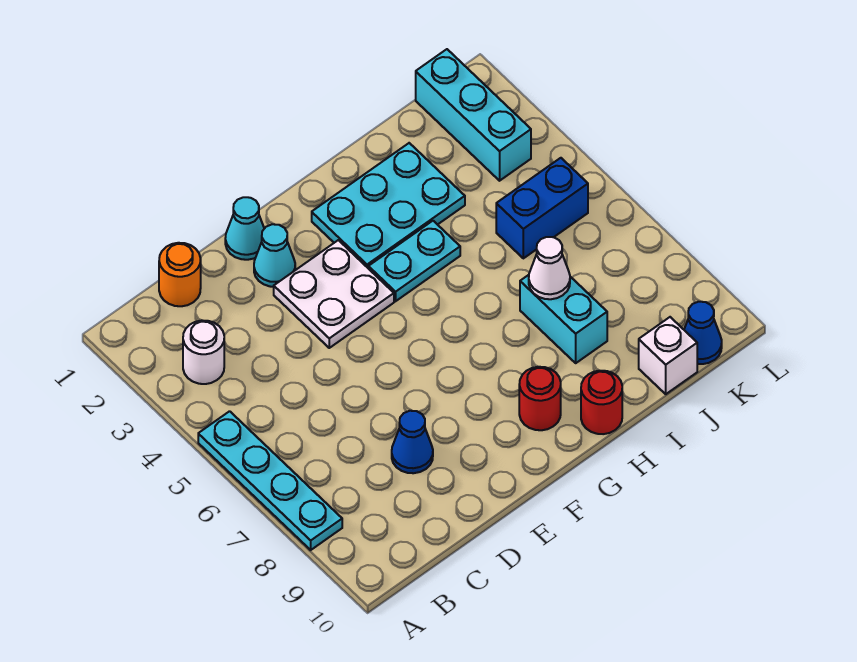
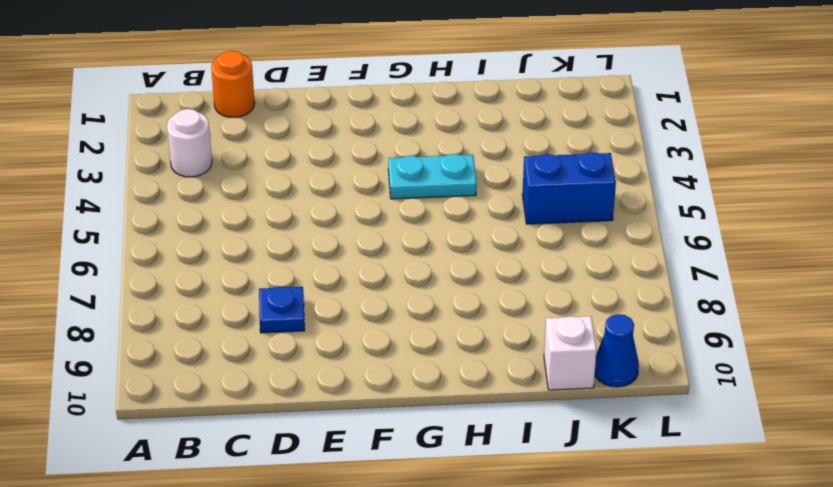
blue 1x1 plate [259,287,305,333] -> blue 1x1 cone [392,411,433,473]
none -> cyan 1x4 plate [198,411,342,550]
none -> cyan 1x1 cone [225,197,264,260]
none -> cyan 1x1 cone [254,224,295,287]

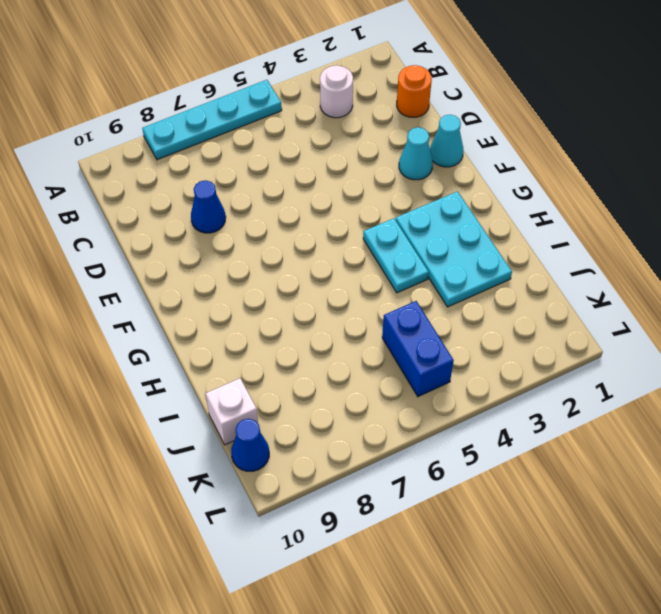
none -> white 2x2 plate [274,240,394,348]
none -> red 1x1 round brick [519,367,561,430]
none -> red 1x1 round brick [581,371,622,434]

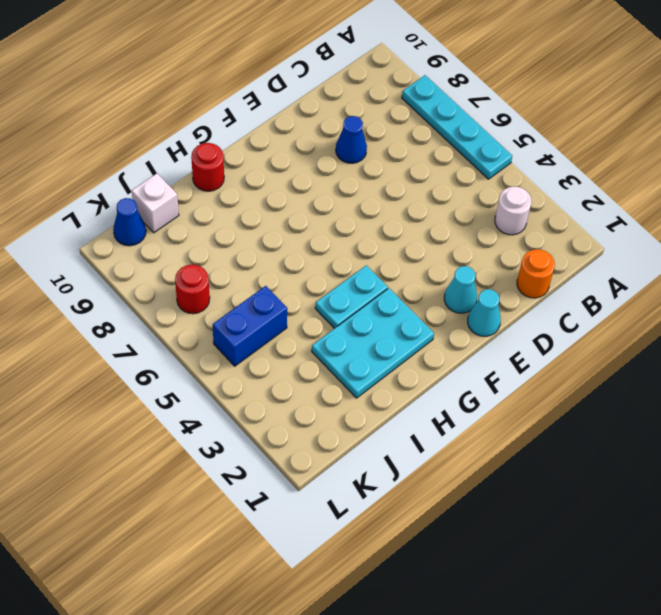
red 1x1 round brick [175,265,210,314] -> red 1x1 round brick moved to [519,367,561,430]
none -> white 2x2 plate [274,240,394,348]
none -> cyan 1x2 brick [520,275,607,363]
none -> cyan 1x3 brick [416,49,531,181]

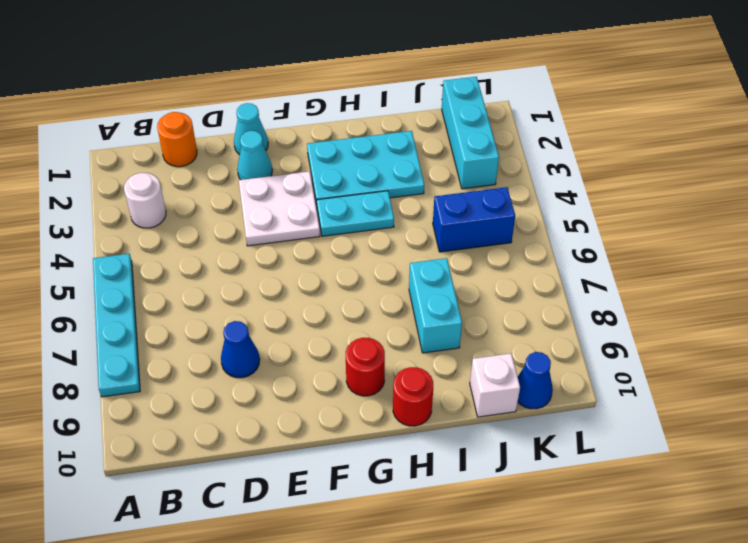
none -> white 1x1 cone [529,237,570,299]

